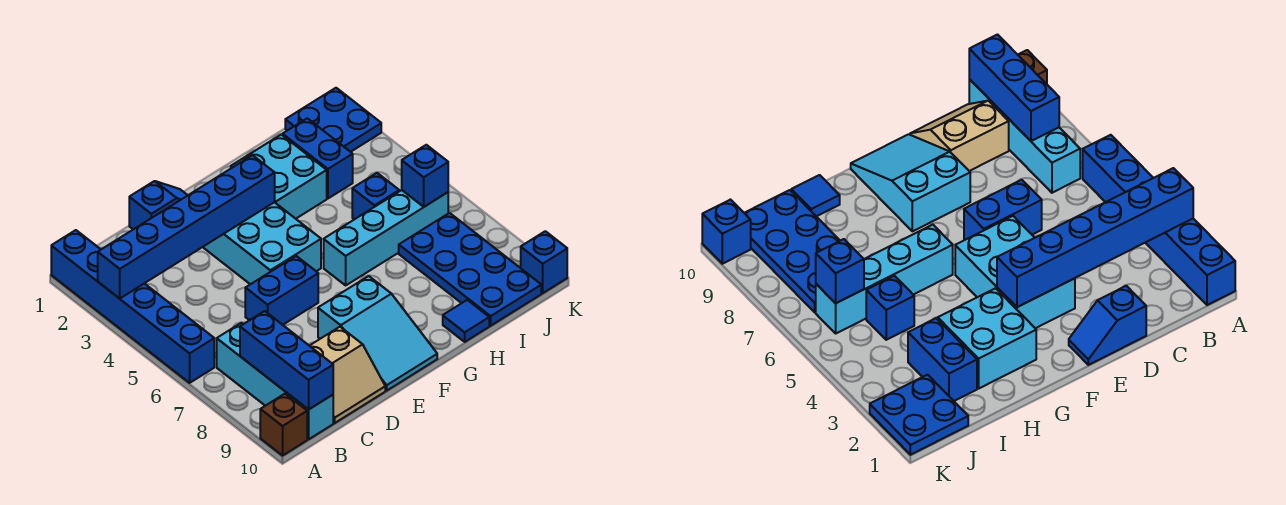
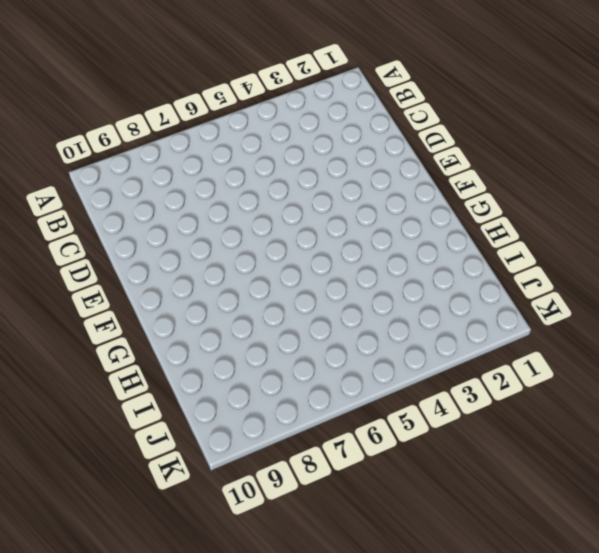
none -> blue 1x6 brick [51,230,214,383]
none -> brown 1x1 brick [260,394,307,456]
none -> cyan 1x4 brick [217,323,333,439]

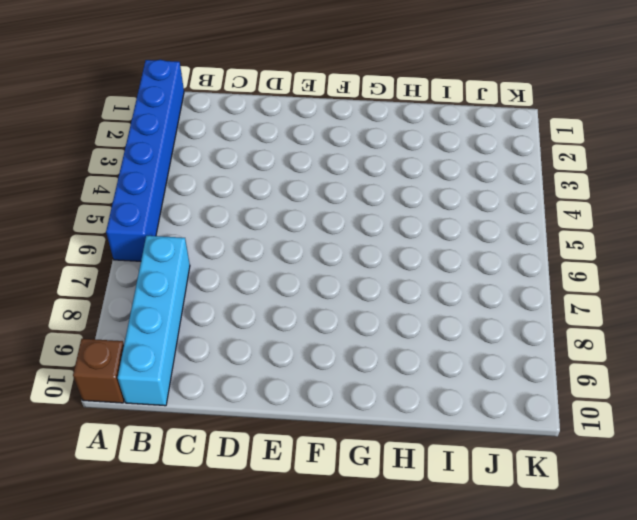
none -> tan 2x2 slope [310,327,385,423]
none -> blue 1x2 slope [129,181,188,229]
none -> blue 1x2 brick [245,256,318,325]

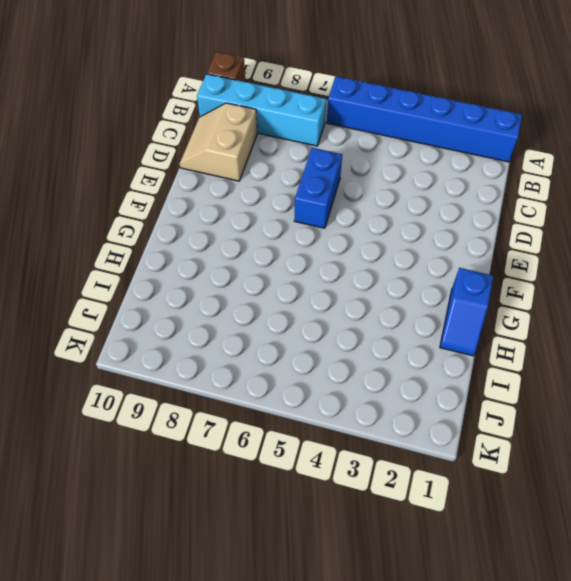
blue 1x2 slope [440,268,493,356] -> blue 1x2 slope moved to [129,181,188,229]
none -> cyan 2x3 brick [203,202,321,284]
none -> cyan 2x3 slope [318,276,437,391]
none -> cyan 2x2 brick [231,135,327,219]

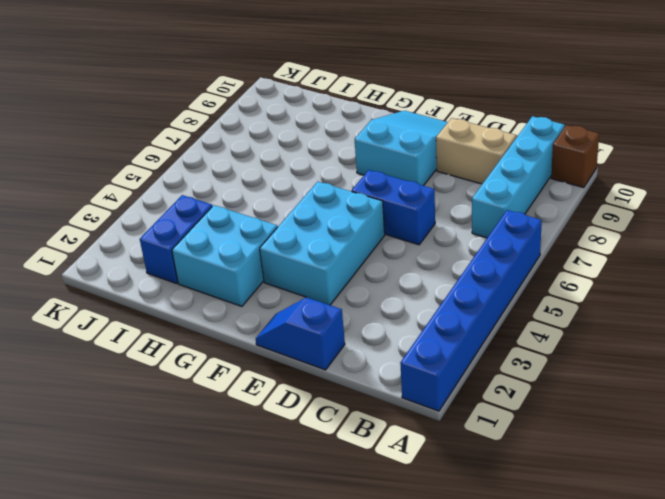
none -> cyan 1x4 brick [324,190,448,285]
none -> blue 1x1 tile [443,300,489,342]
none -> blue 1x1 brick [352,173,399,219]

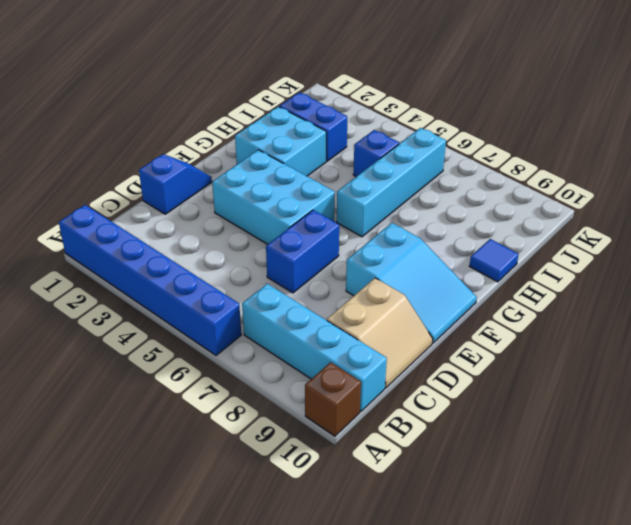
none -> blue 2x4 plate [399,213,541,326]
none -> blue 2x2 plate [285,88,381,152]
none -> blue 1x1 brick [521,231,567,293]

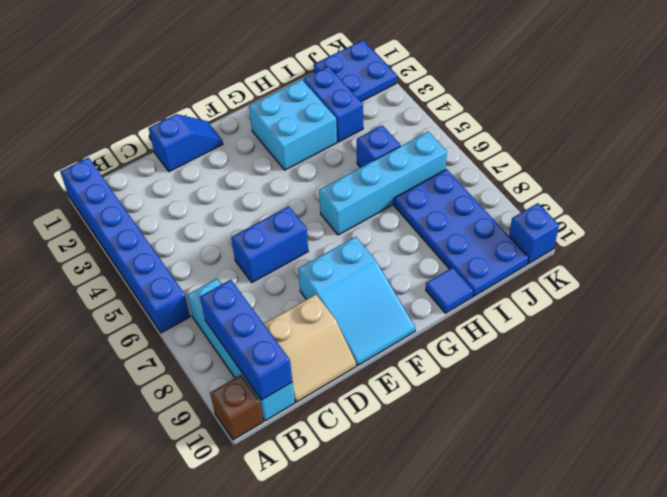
none -> cyan 2x3 brick [203,202,321,284]
none -> blue 1x6 brick [98,155,275,298]
none -> blue 1x1 brick [402,145,448,207]

